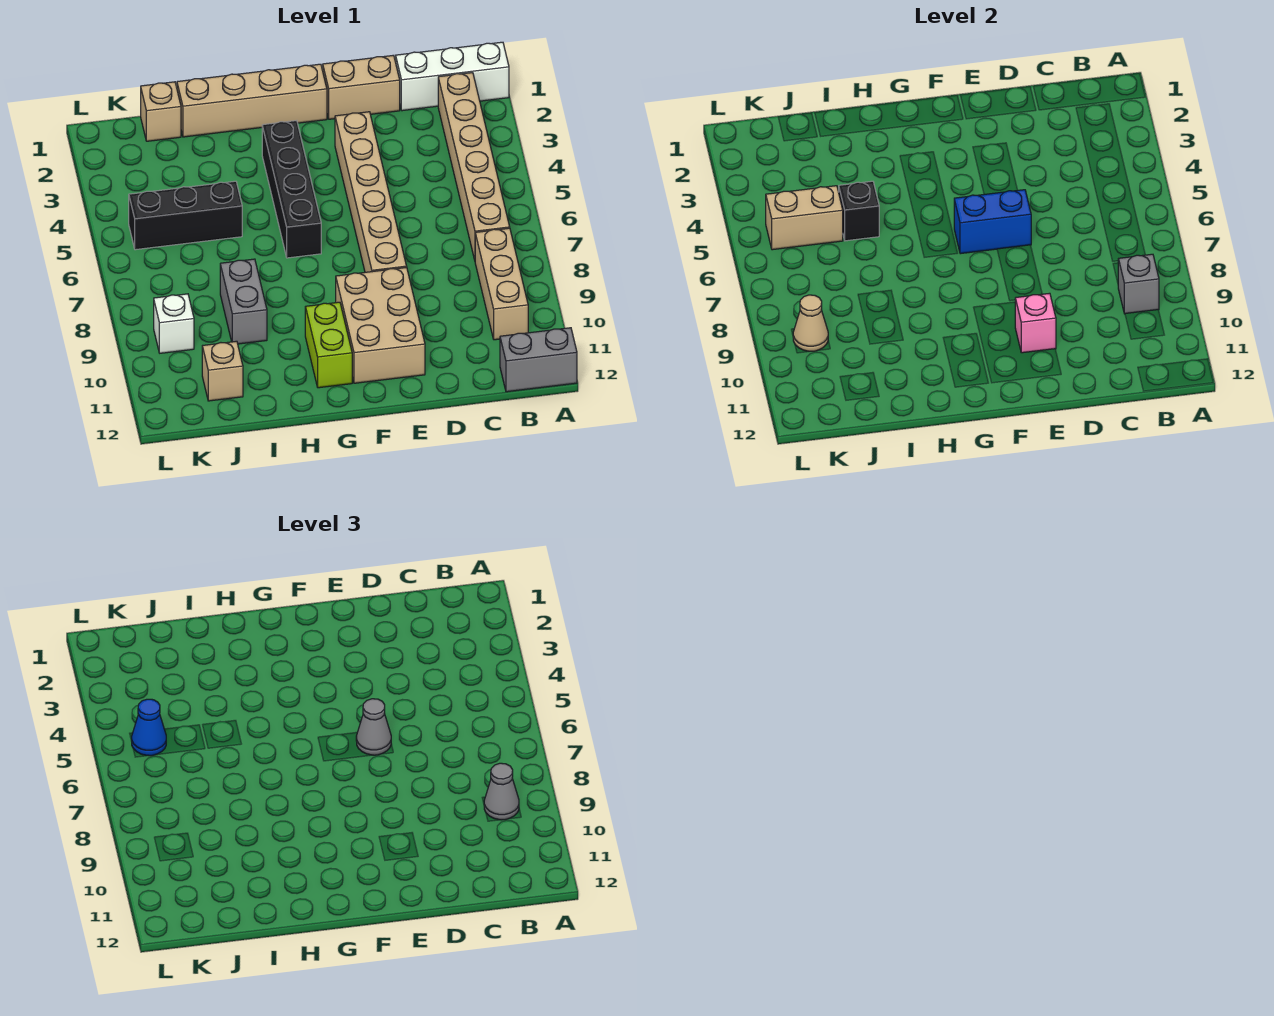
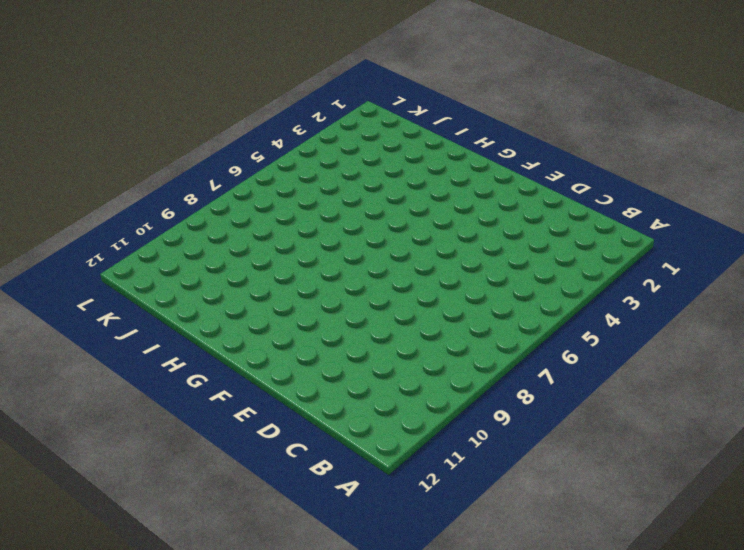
none -> white 1x3 brick [396,42,509,111]
none -> grey 1x2 brick [500,328,577,392]
none -> tan 1x6 brick [438,73,510,260]

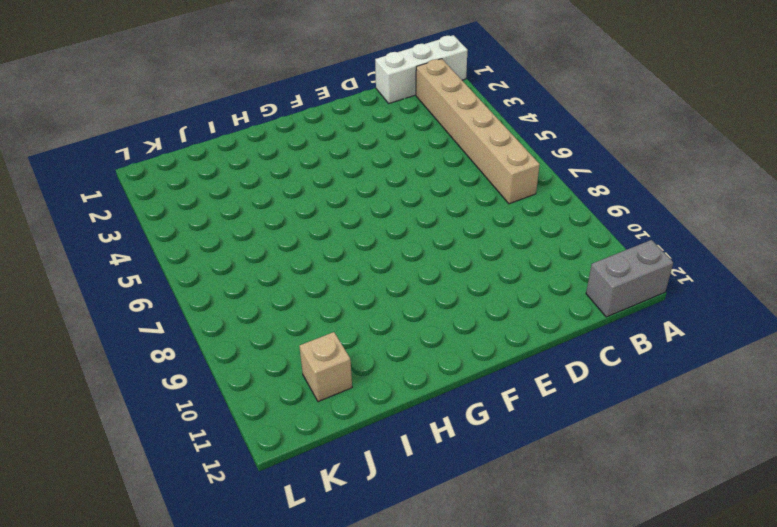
none -> tan 1x3 brick [475,228,528,340]
none -> tan 1x2 brick [323,55,400,119]
none -> tan 1x6 brick [335,112,407,272]

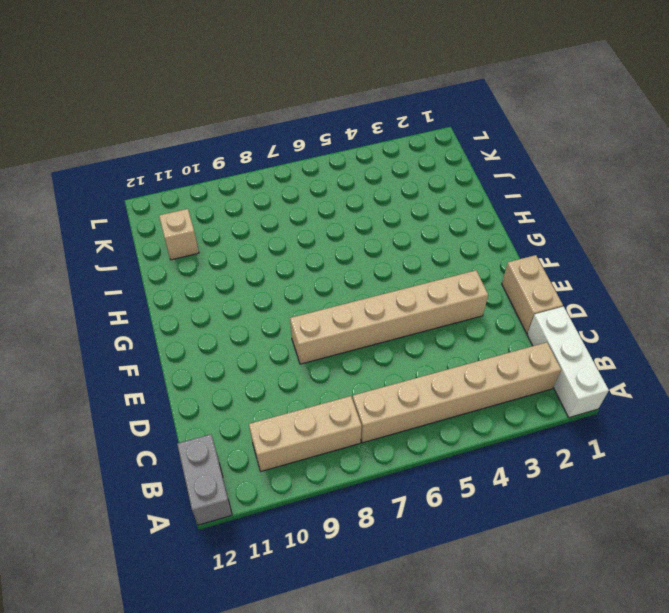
none -> tan 2x3 brick [336,267,425,383]
none -> tan 1x4 brick [177,64,327,137]
none -> black 1x4 brick [262,121,321,258]

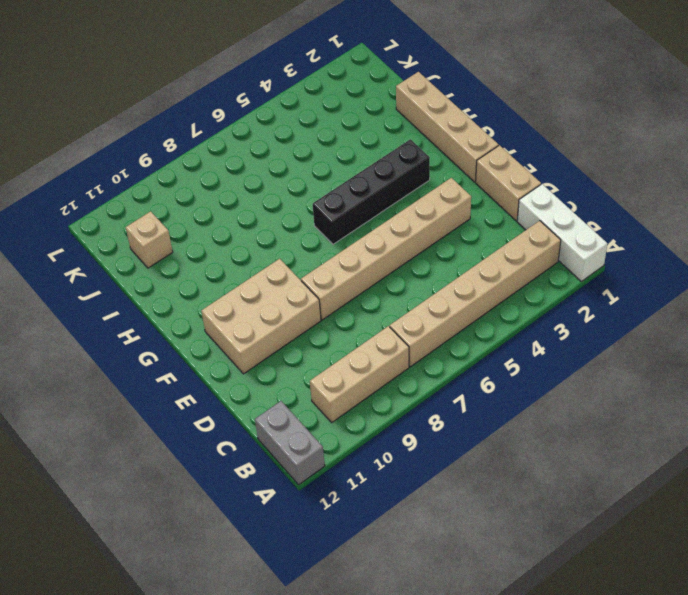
none -> lime 1x2 brick [305,302,352,388]
none -> black 1x3 brick [129,181,242,250]
none -> grey 1x2 brick [220,259,267,344]

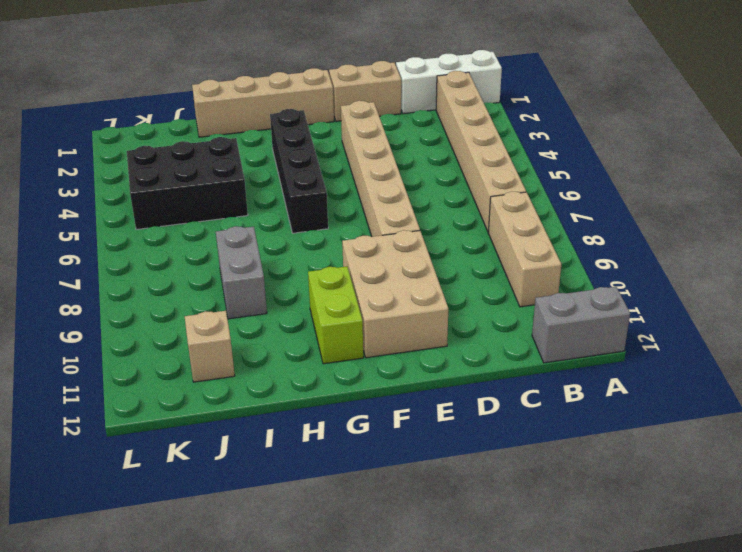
black 2x3 brick [127,137,248,230] -> black 1x3 brick [129,181,242,250]
none -> tan 1x1 brick [141,82,181,141]
none -> white 1x1 brick [154,294,194,353]
none -> grey 1x1 brick [1118,254,1159,314]

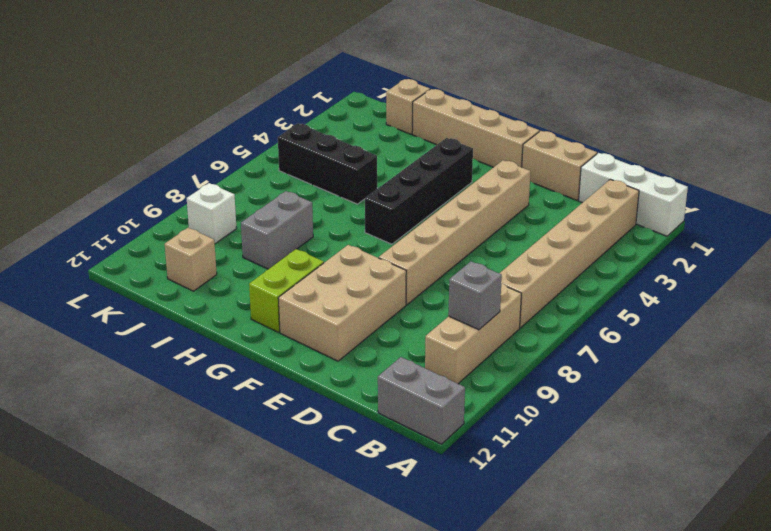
none -> blue 1x2 brick [954,190,1031,254]
none -> pink 1x1 brick [1015,293,1056,353]
none -> black 1x1 brick [839,181,879,241]

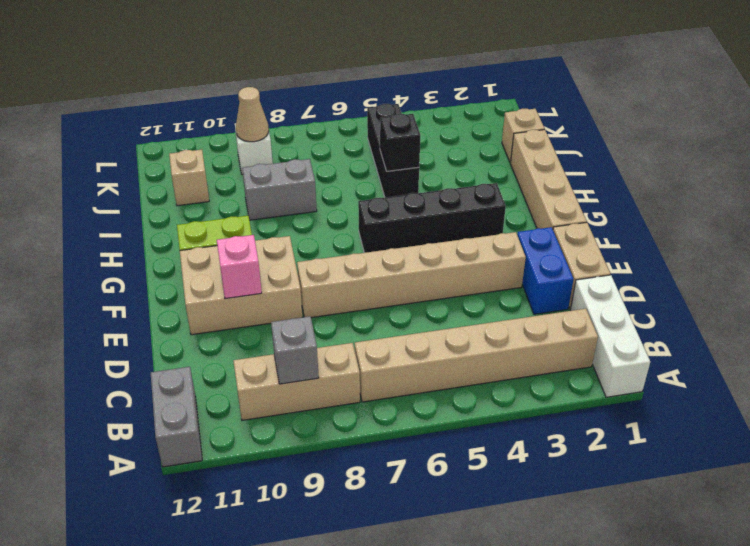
blue 1x2 brick [517,227,574,314] -> blue 1x2 brick moved to [954,190,1031,254]
none -> tan 1x2 brick [766,186,843,250]
none -> grey 1x1 cone [484,763,519,820]
none -> grey 1x1 cone [356,699,391,755]

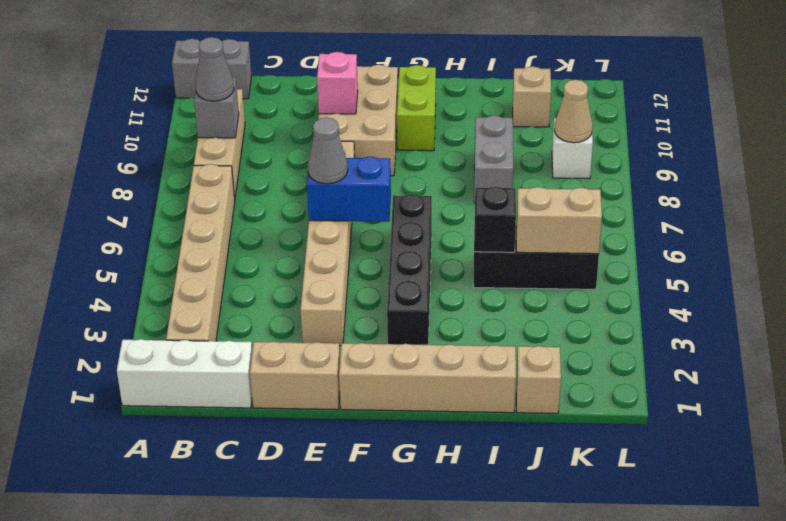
none -> blue 1x1 cone [132,699,166,756]

